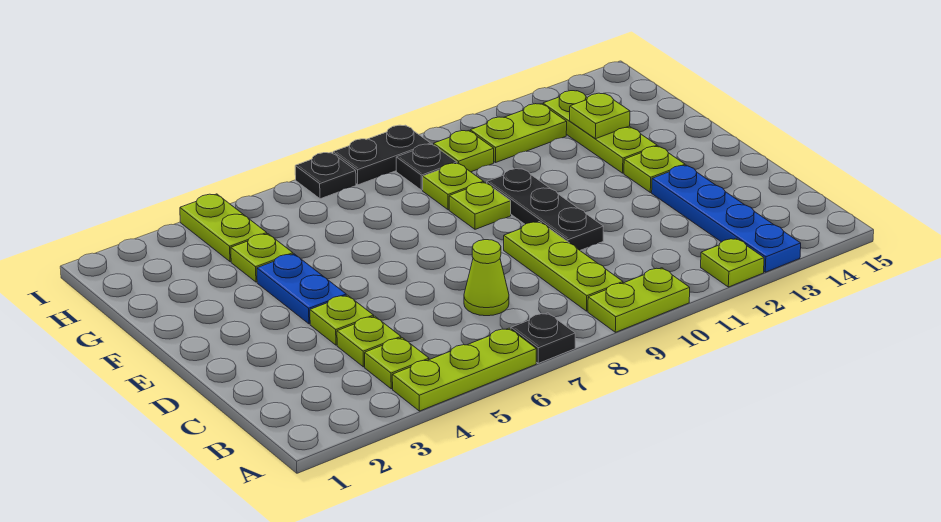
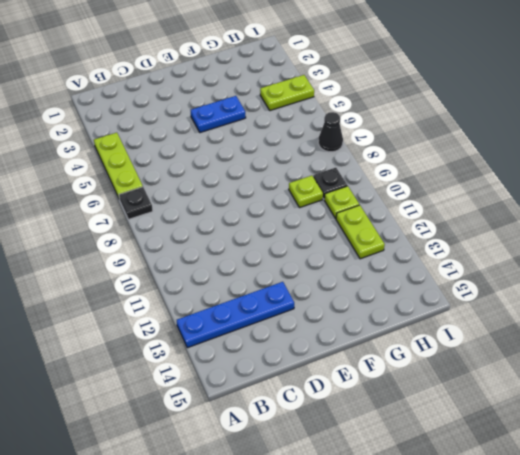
black 1x1 cone [318,112,343,152] -> black 1x1 plate [295,152,356,199]
none -> lime 1x2 plate [588,268,690,332]
none -> lime 1x1 plate [701,239,764,287]
none -> lime 1x1 plate [365,338,429,389]

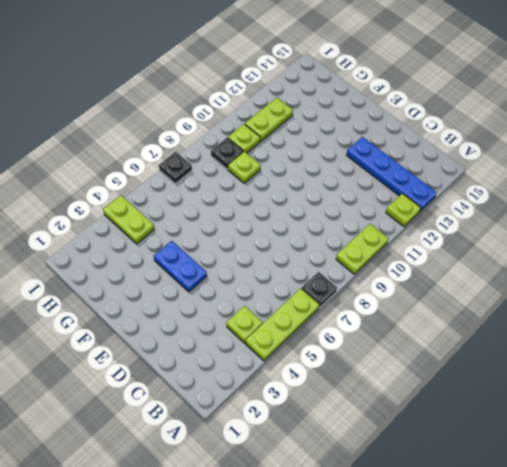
none -> lime 1x3 plate [504,222,623,311]
none -> lime 1x1 plate [337,316,401,367]
none -> lime 1x1 cone [464,240,509,316]

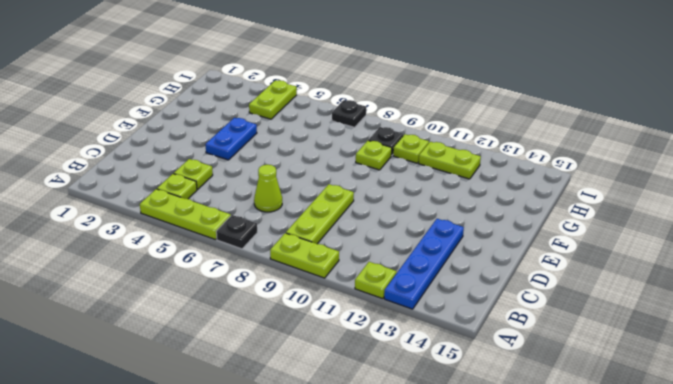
none -> lime 1x1 plate [310,295,374,345]
none -> black 1x3 plate [487,168,604,250]
none -> lime 1x1 plate [624,146,685,193]

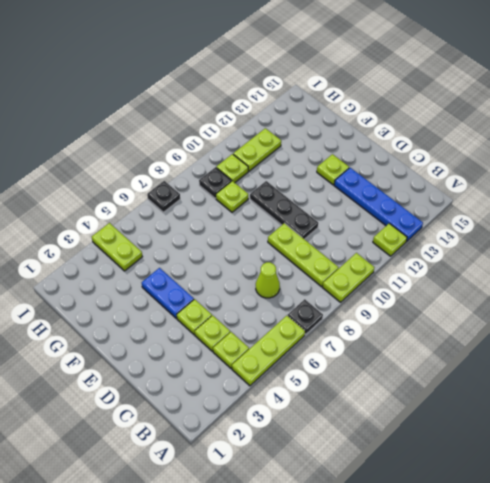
none -> lime 1x1 plate [449,182,511,229]
none -> lime 1x3 plate [543,91,657,173]
none -> lime 1x1 plate [231,234,293,282]

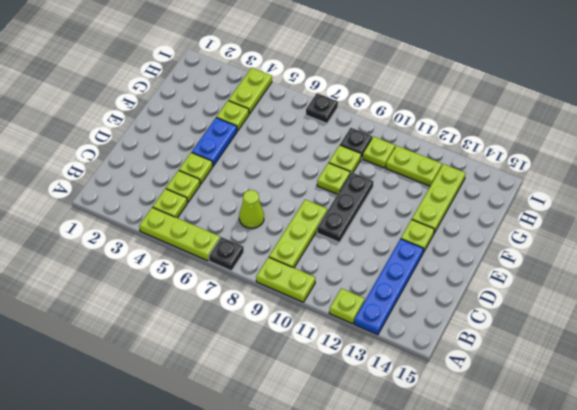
none -> black 1x2 plate [333,125,430,185]
none -> lime 1x1 plate [570,93,630,139]

